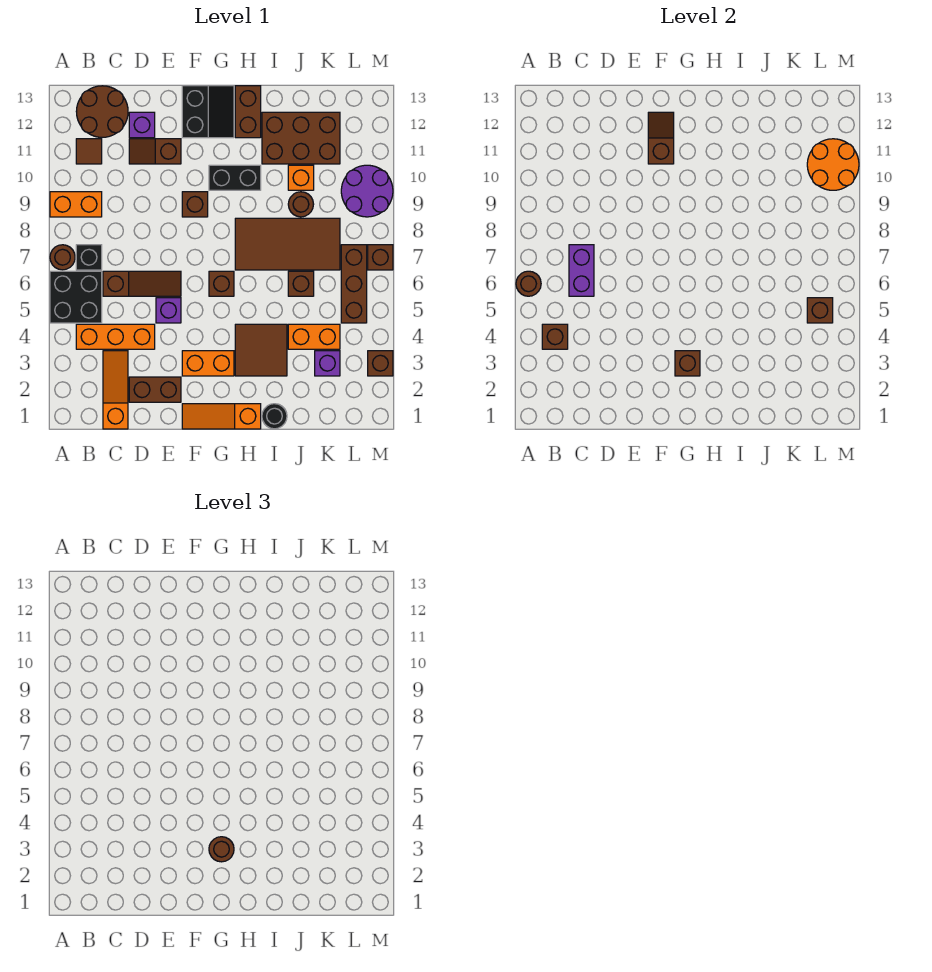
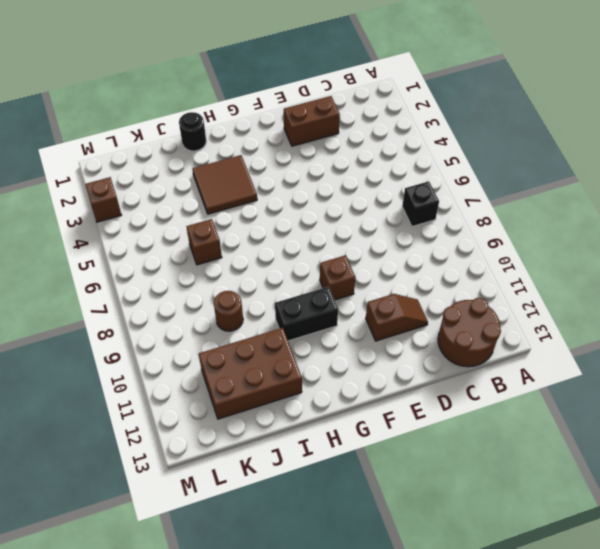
none -> black 2x2 brick [50,271,102,323]
none -> brown 1x1 round brick [50,245,75,270]
none -> orange 1x2 brick [50,192,102,217]
none -> orange 1x3 brick [76,324,155,349]

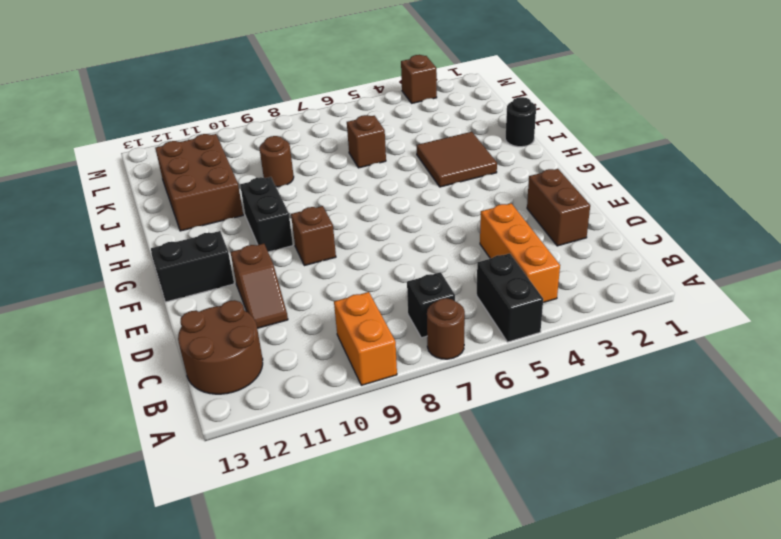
black 1x2 brick [477,253,543,342] -> black 2x2 brick [50,271,102,323]
none -> brown 1x1 tile [76,139,102,164]
none -> orange 1x3 slope [103,351,128,429]
none -> brown 1x3 slope [103,271,181,296]
none -> purple 1x1 brick [129,112,155,138]

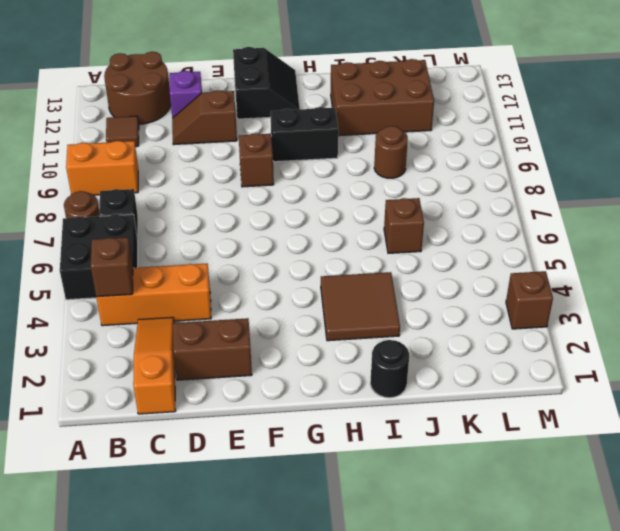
none -> brown 1x3 slope [103,271,181,296]
none -> purple 1x1 brick [156,298,181,323]
none -> orange 1x3 slope [182,404,261,429]
none -> orange 1x2 brick [182,351,234,376]

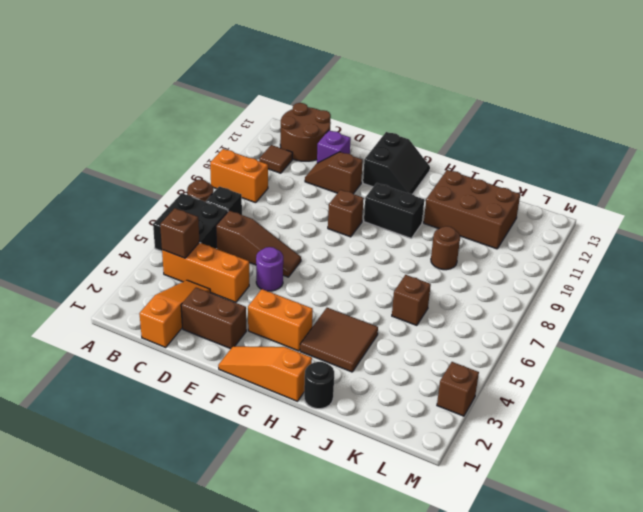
purple 1x1 round brick [256,247,283,291] -> purple 1x1 brick [156,298,181,323]
none -> brown 1x1 brick [209,271,234,296]
none -> brown 2x4 tile [235,218,340,270]
none -> brown 1x2 brick [235,86,261,138]
none -> orange 1x2 brick [288,324,340,349]

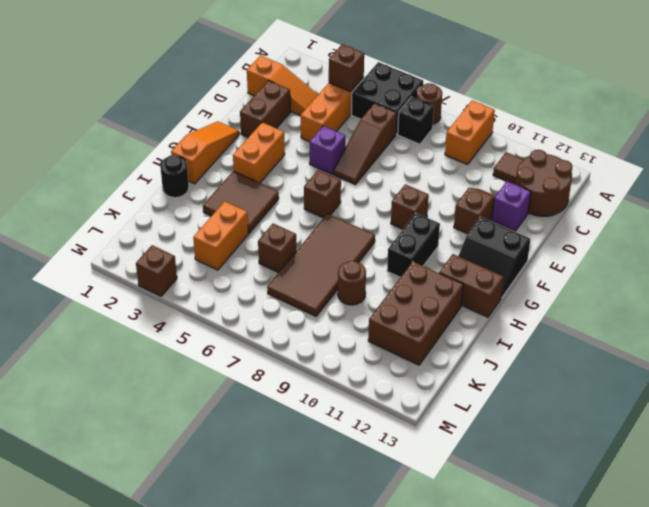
none -> orange 1x1 brick [288,165,314,190]
none -> purple 1x1 brick [315,351,340,376]
none -> brown 1x3 brick [341,245,367,323]
none -> purple 2x2 round brick [341,165,393,217]

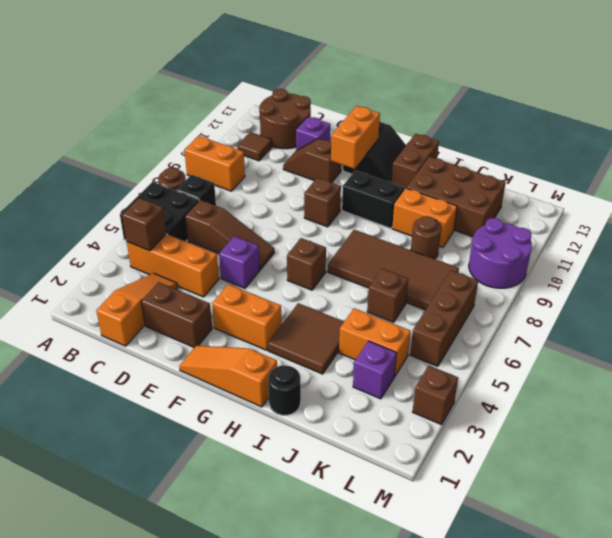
orange 1x2 brick [331,106,380,169] -> brown 1x2 slope [648,112,674,164]
orange 1x2 brick [392,188,457,247] -> orange 1x1 brick [288,165,314,190]
none -> brown 1x1 brick [368,245,393,270]
none -> brown 1x1 round brick [516,271,541,296]
none -> purple 1x2 brick [569,245,594,296]
none -> brown 1x1 brick [675,351,700,376]

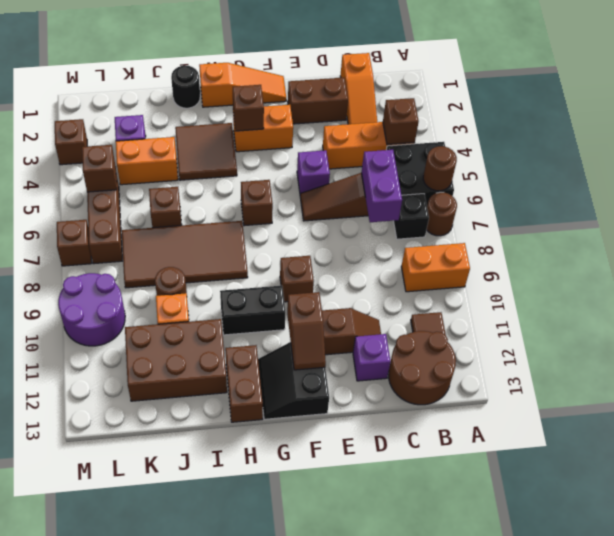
none -> orange 2x2 round brick [807,139,859,190]
none -> brown 1x1 round brick [209,837,234,862]

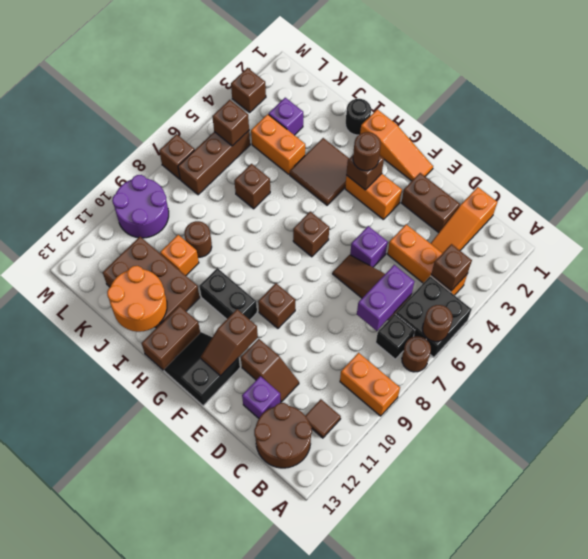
orange 2x2 round brick [107,266,167,332] -> orange 2x2 round brick moved to [807,139,859,190]
none -> brown 2x4 tile [235,218,340,270]

